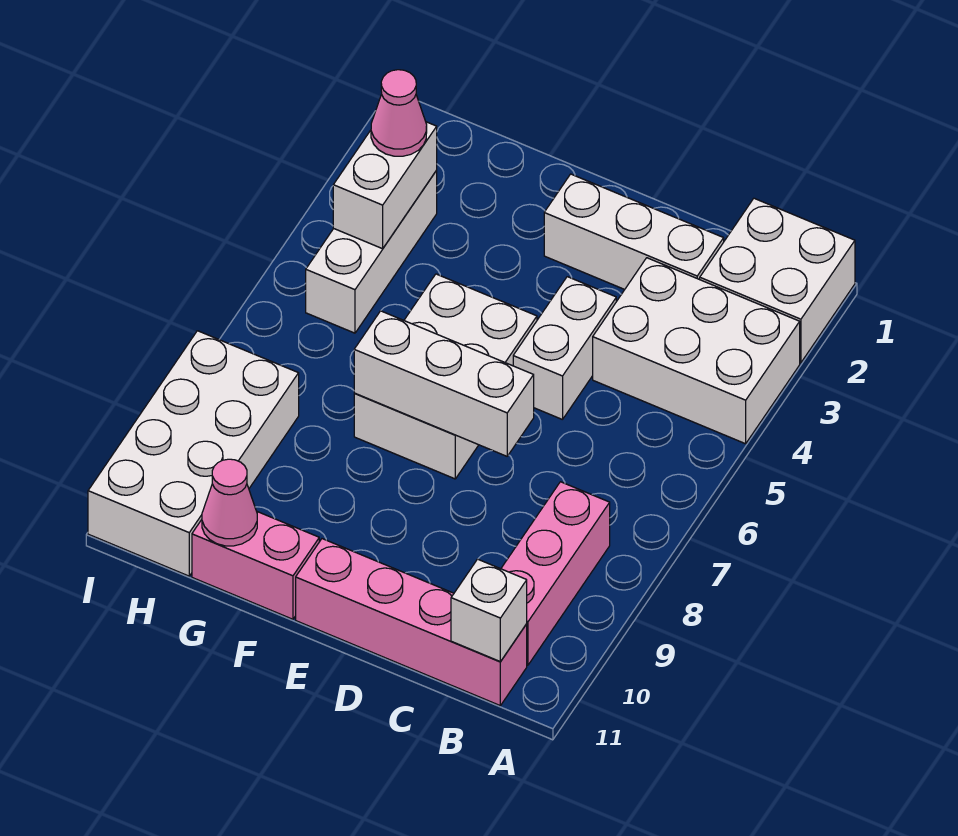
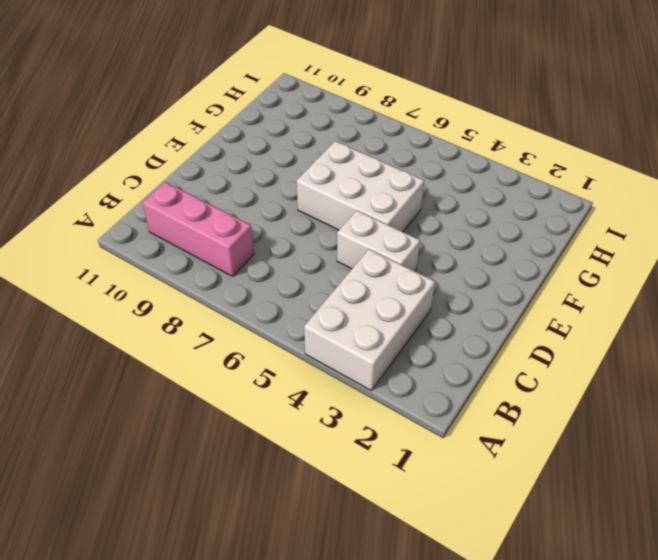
none -> white 2x2 brick [700,198,855,363]
none -> pink 1x4 brick [296,539,527,705]
none -> white 1x3 brick [544,174,724,289]

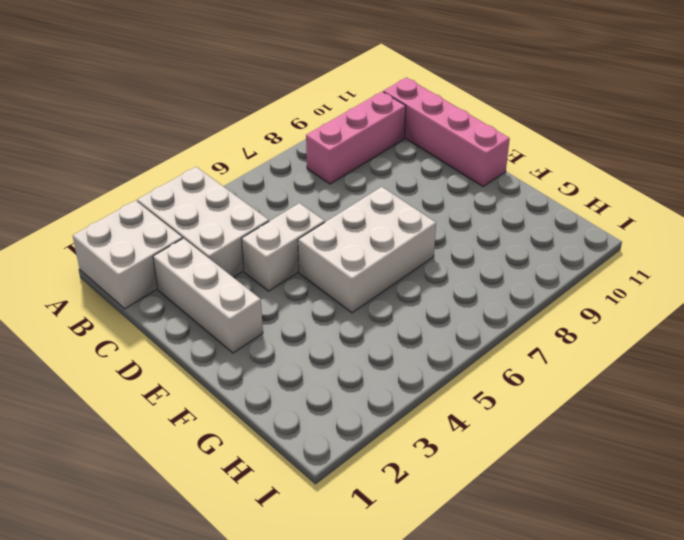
none -> pink 1x2 brick [192,512,319,619]
none -> white 1x3 brick [306,171,437,333]
none -> white 2x4 brick [88,331,299,576]

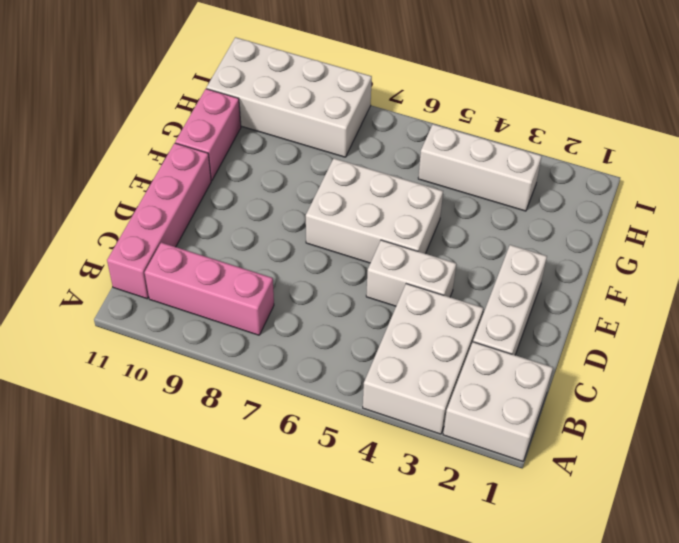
none -> white 1x1 brick [451,559,527,662]
none -> white 1x3 brick [354,311,534,456]
none -> pink 1x1 cone [202,459,257,546]

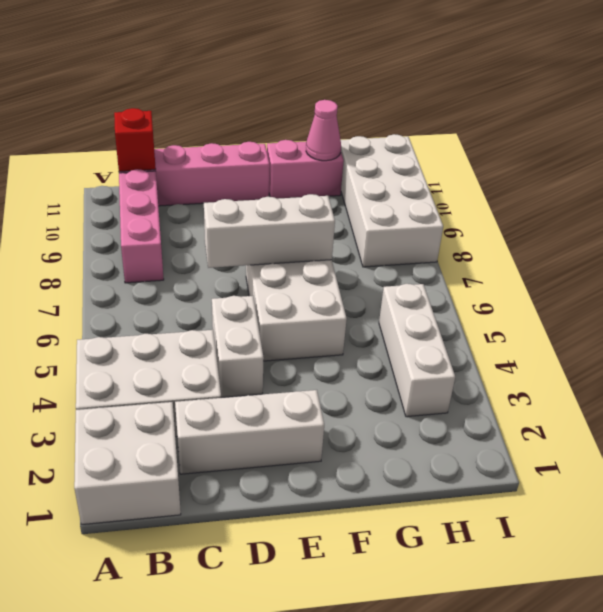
red 1x1 brick [114,108,156,171] -> white 1x1 brick [451,559,527,662]
none -> white 1x2 brick [333,122,437,249]
none -> pink 1x1 cone [371,70,427,156]

